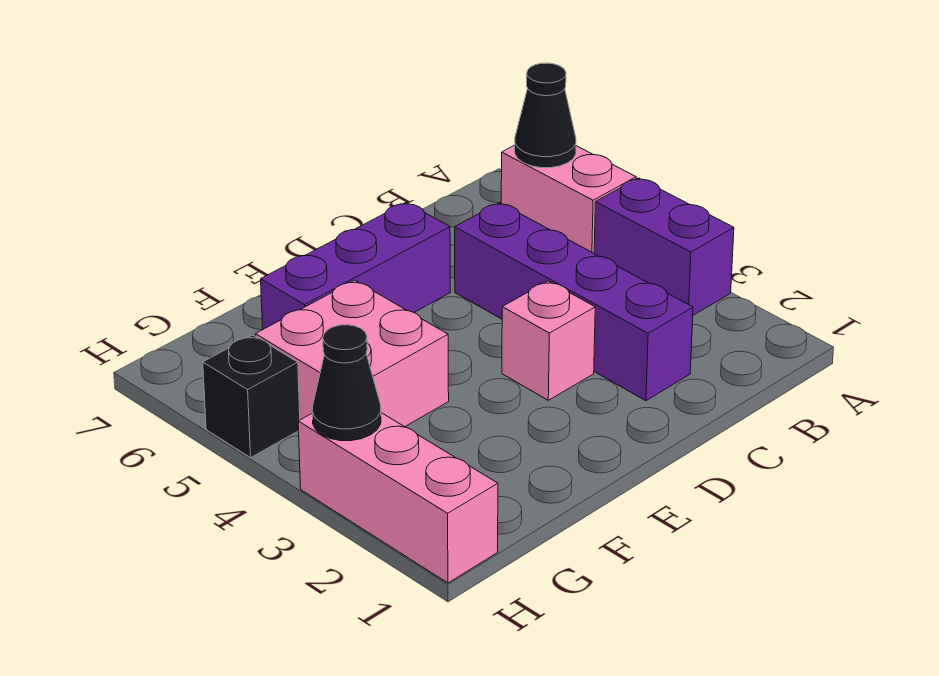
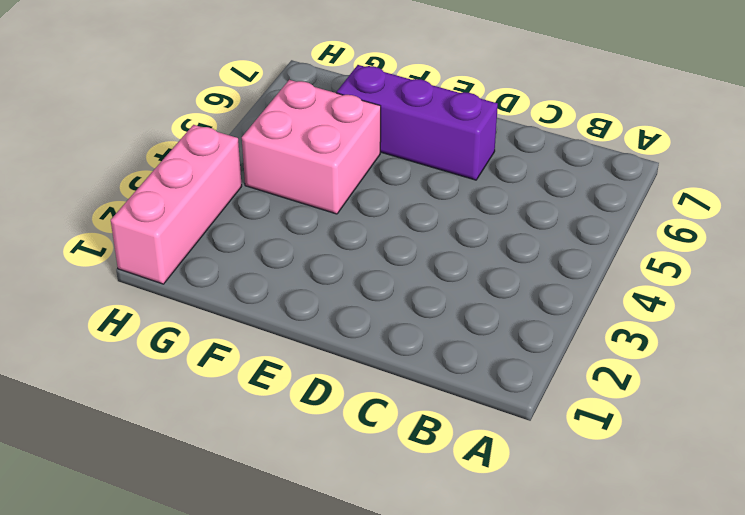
none -> purple 1x2 brick [594,178,734,315]
none -> pink 1x2 brick [501,145,636,253]

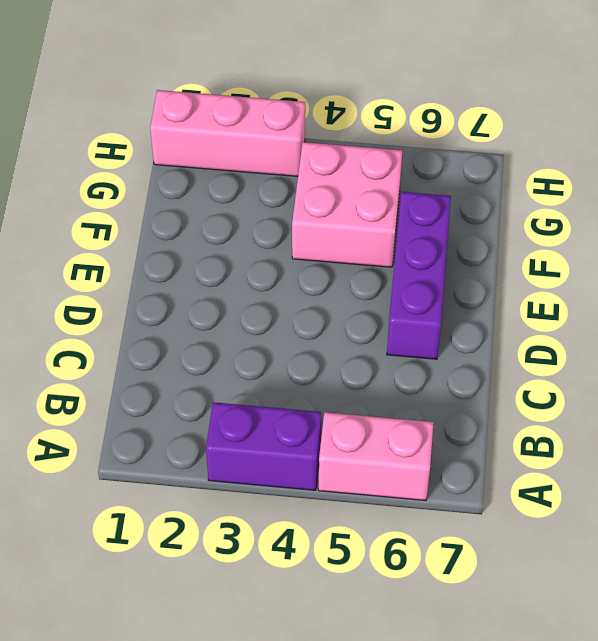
none -> purple 1x4 brick [455,203,693,401]
none -> pink 1x1 brick [502,281,595,400]

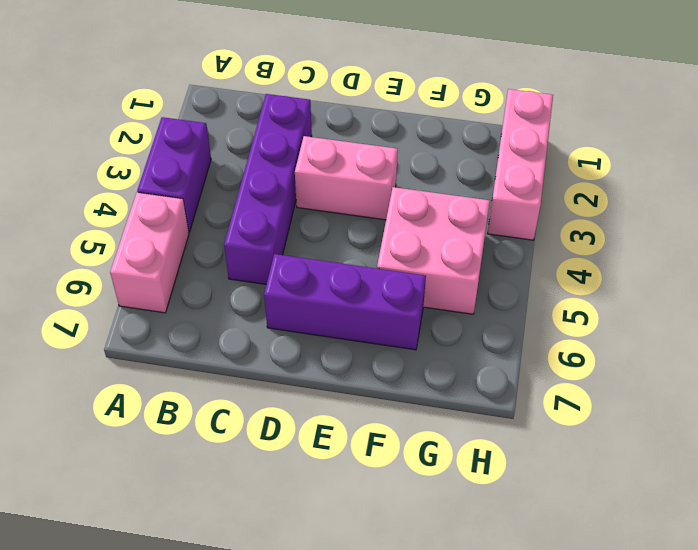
pink 1x2 brick [295,136,398,220] -> pink 1x1 brick [502,281,595,400]
none -> black 1x1 brick [203,335,300,458]
none -> black 1x1 cone [515,63,576,168]

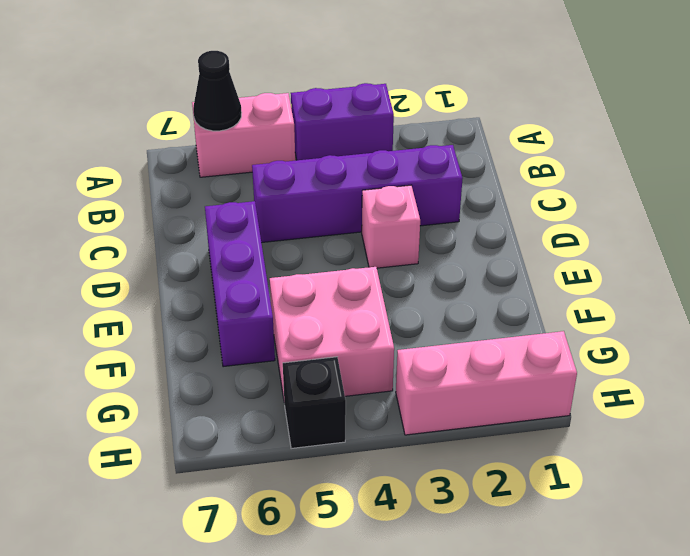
none -> black 1x1 cone [312,325,381,441]

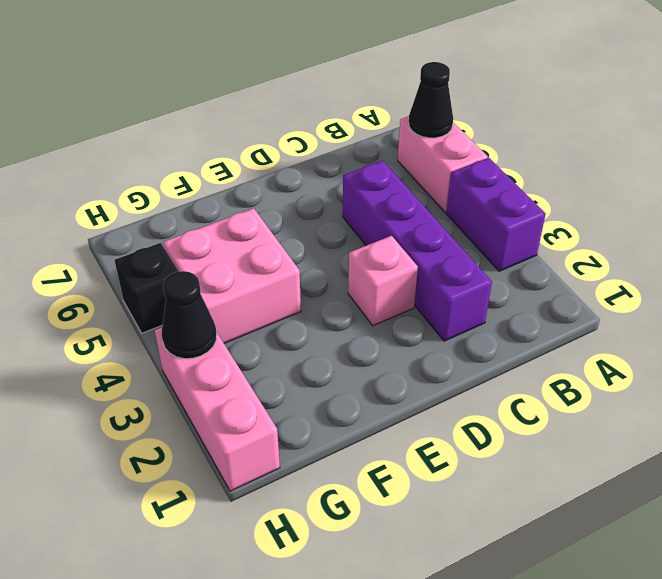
none -> purple 1x3 brick [261,203,450,329]

